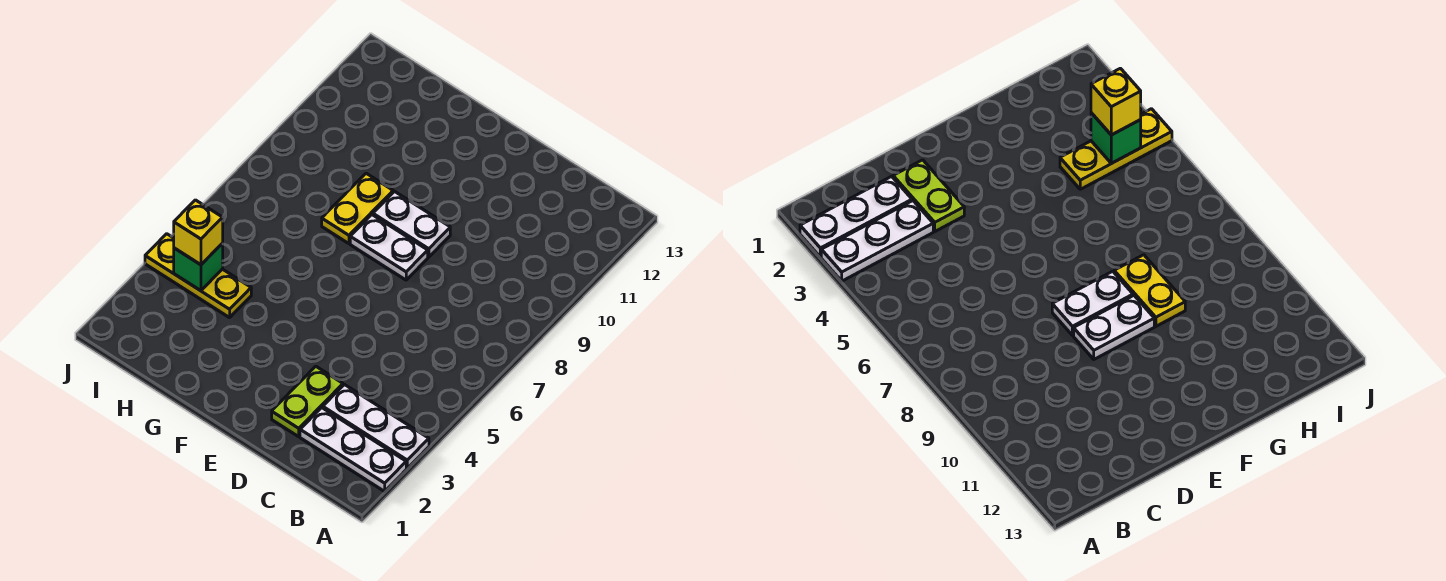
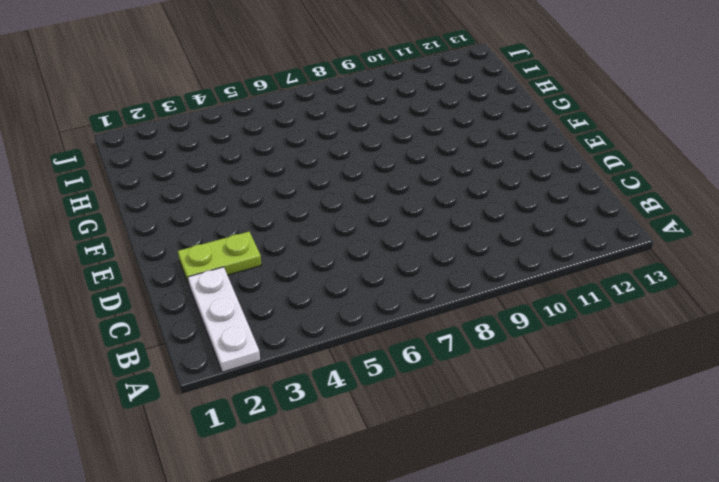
none -> white 1x3 plate [323,385,429,468]
none -> white 1x2 plate [350,215,428,280]

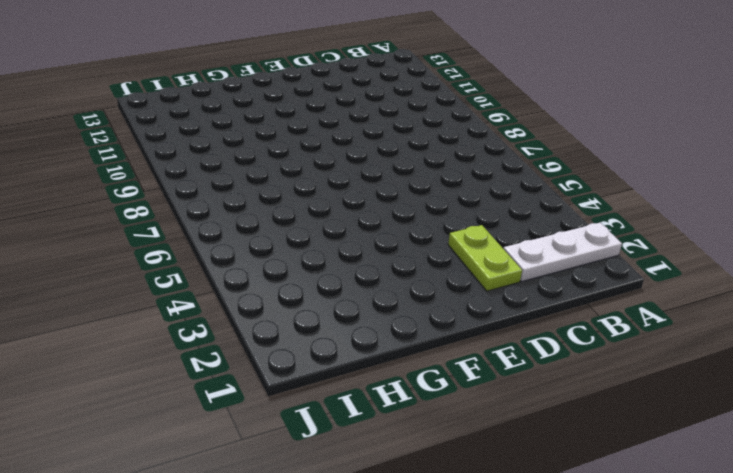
none -> white 1x3 plate [323,385,429,468]
none -> white 1x2 plate [350,215,428,280]

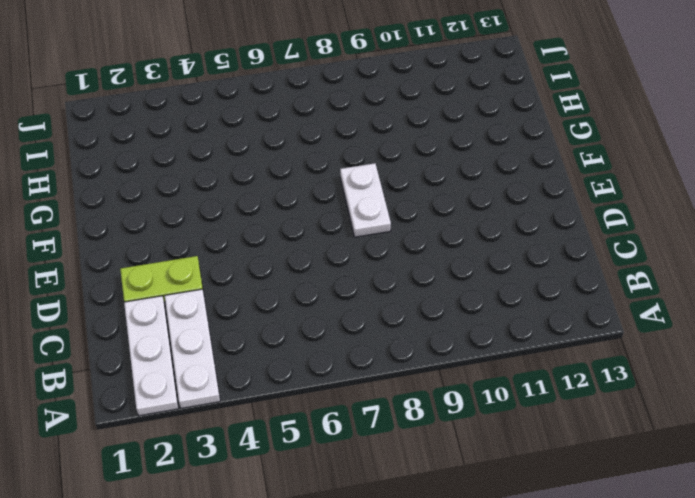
none -> white 1x2 plate [373,192,450,257]
none -> yellow 1x2 plate [322,173,393,244]

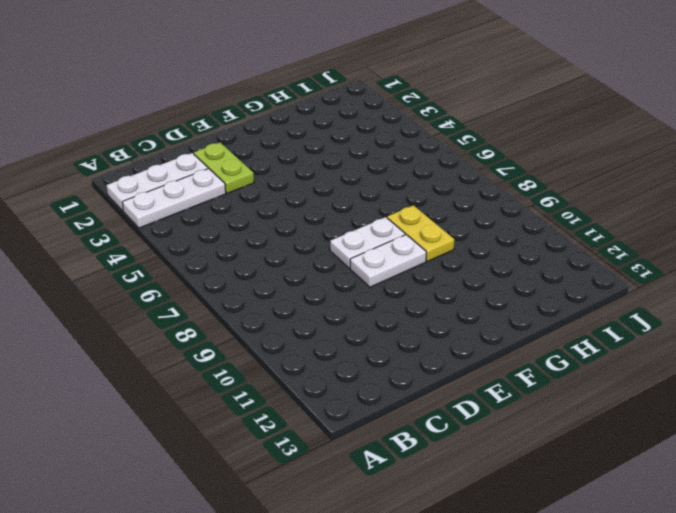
none -> yellow 1x3 plate [145,234,251,318]
none -> green 1x1 brick [174,243,223,291]

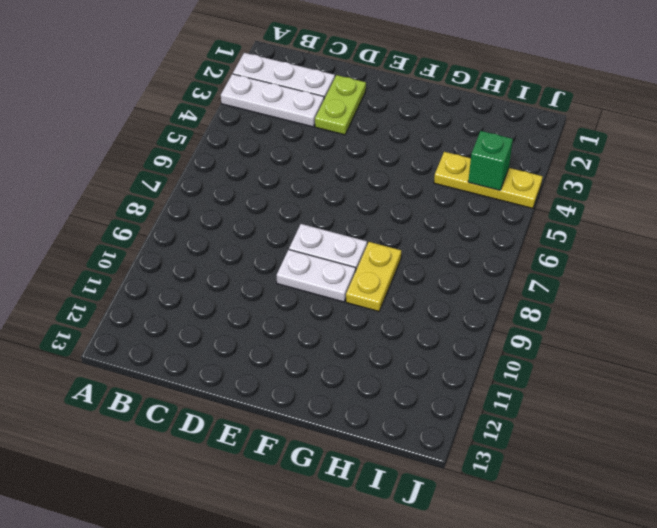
none -> yellow 1x1 brick [174,200,223,265]

